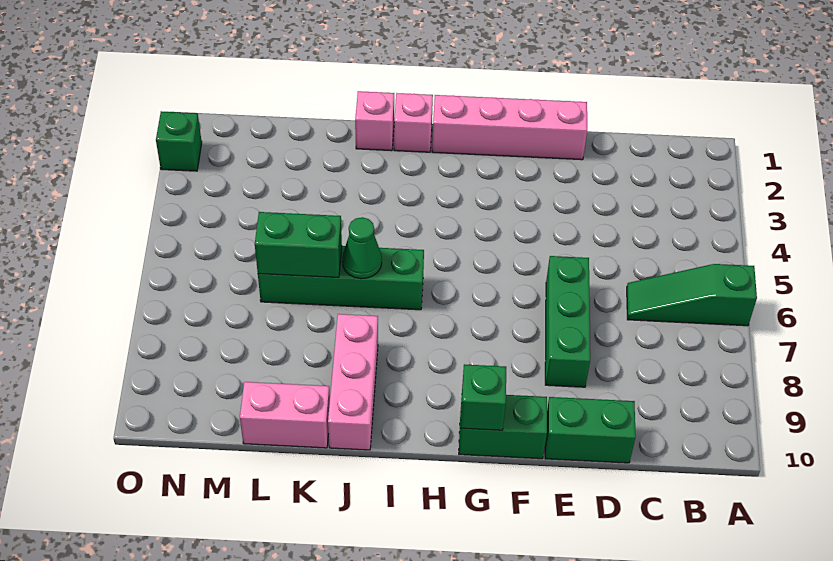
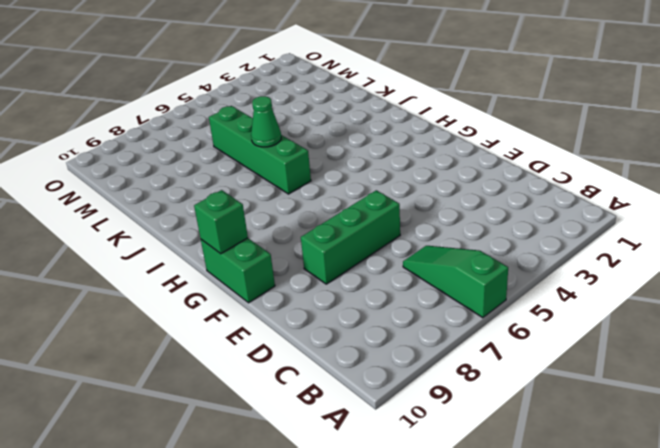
none -> green 1x2 brick [545,397,636,463]
none -> pink 1x4 brick [432,95,587,160]
none -> pink 1x1 brick [394,93,433,152]

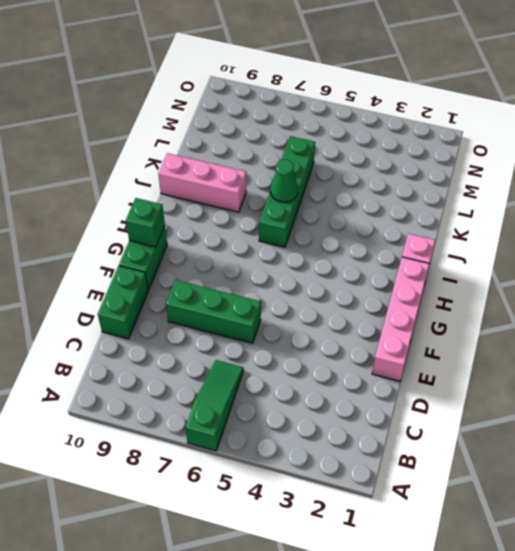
none -> pink 1x1 brick [355,91,394,151]
none -> pink 1x2 brick [240,382,330,448]
none -> green 1x1 brick [156,111,202,171]

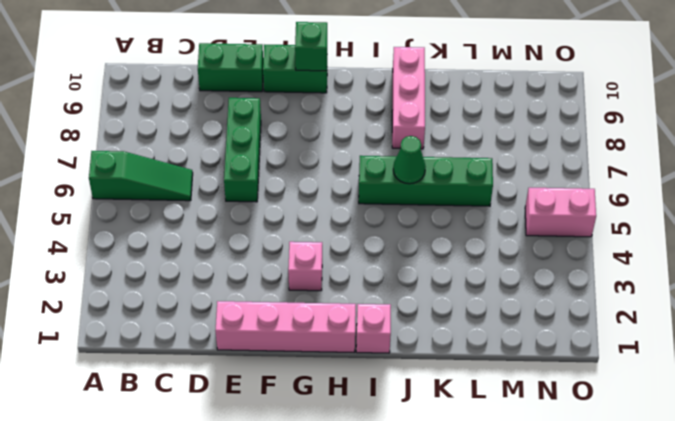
pink 1x1 brick [288,242,322,291] -> pink 1x1 brick moved to [355,91,394,151]
pink 1x2 brick [525,188,596,237] -> pink 1x2 brick moved to [240,382,330,448]
none -> green 1x1 brick [156,111,202,171]
none -> green 1x2 brick [255,212,342,278]

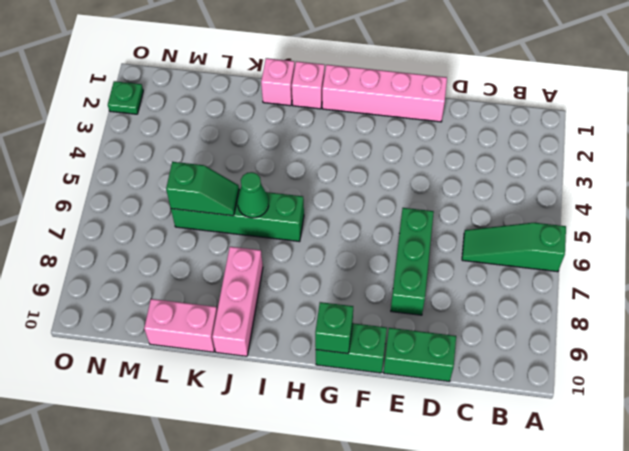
green 1x2 slope [166,162,239,216] -> green 1x2 brick [255,212,342,278]
green 1x1 plate [108,81,143,114] -> green 1x1 brick [156,111,202,171]

